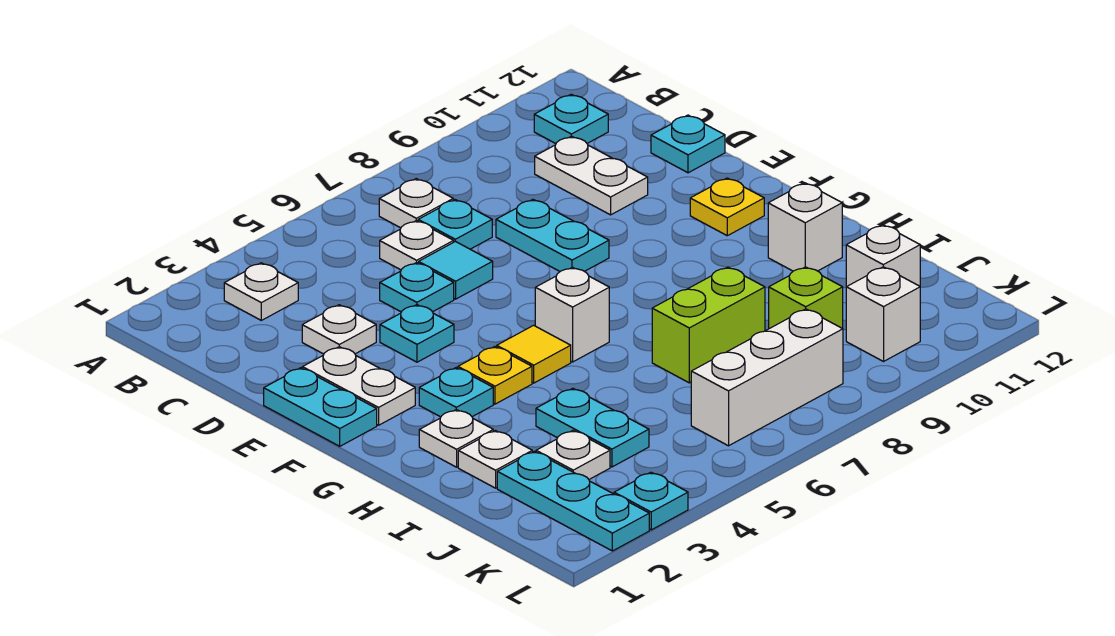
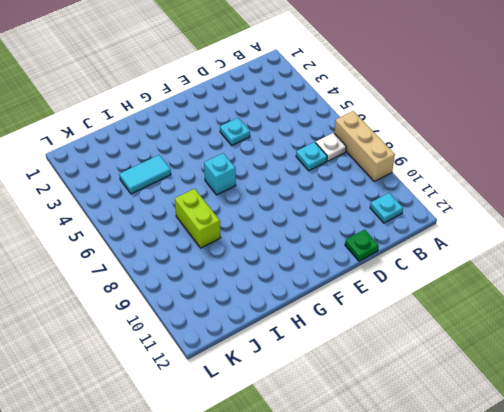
tan 1x3 brick [334,111,395,181] -> none
green 1x1 plate [345,230,379,261] -> cyan 1x1 plate [651,115,725,173]
cyan 1x1 brick [204,153,236,195] -> white 1x1 brick [535,267,609,362]
cyan 1x2 tile [119,155,171,194] -> cyan 1x2 plate [536,388,649,467]
none -> white 1x1 plate [224,263,298,320]
none -> white 1x1 plate [380,220,454,270]
none -> white 1x2 plate [535,136,648,215]
none -> white 1x1 plate [302,305,376,354]

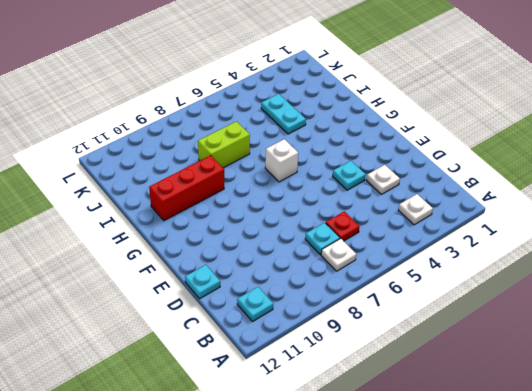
red 1x1 plate [326,211,360,241] -> white 1x1 plate [380,220,454,270]
red 1x3 brick [149,155,224,221] -> white 1x1 brick [768,183,842,271]
none -> white 1x2 plate [535,136,648,215]
none -> cyan 1x1 plate [380,263,454,312]
none -> cyan 1x1 tile [419,241,493,299]
none -> cyan 1x2 plate [496,200,609,271]

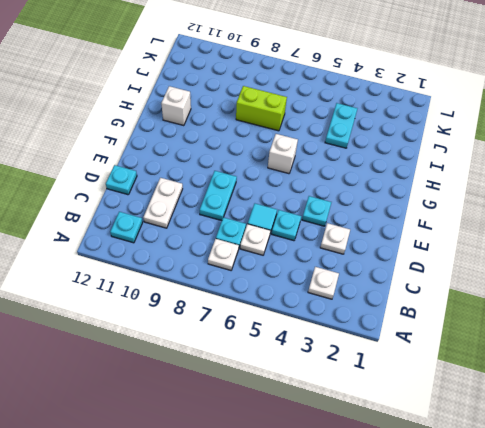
none -> cyan 1x2 plate [264,368,377,446]
none -> white 1x2 plate [302,347,415,425]
none -> yellow 1x1 plate [690,178,764,236]
none -> cyan 1x1 plate [419,368,493,417]

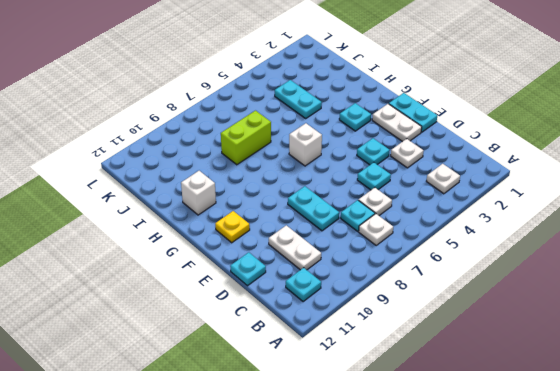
none -> cyan 1x1 tile [419,241,493,299]
none -> yellow 1x1 plate [458,347,532,404]
none -> yellow 1x1 tile [497,325,571,383]
none -> white 1x1 plate [419,410,493,467]

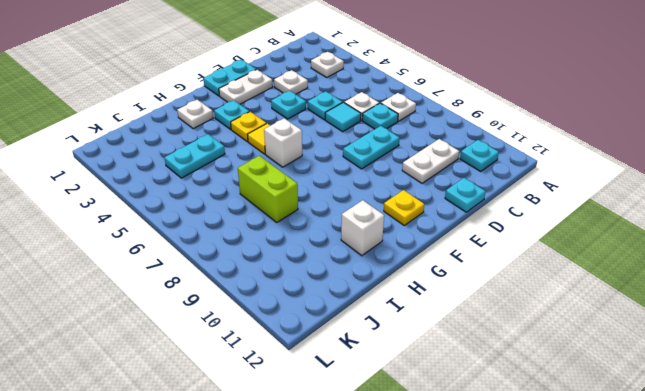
none -> white 1x1 plate [458,430,532,488]
none -> cyan 1x3 plate [497,451,649,551]
none -> white 1x1 plate [536,431,610,479]
none -> lime 1x1 brick [769,267,843,329]

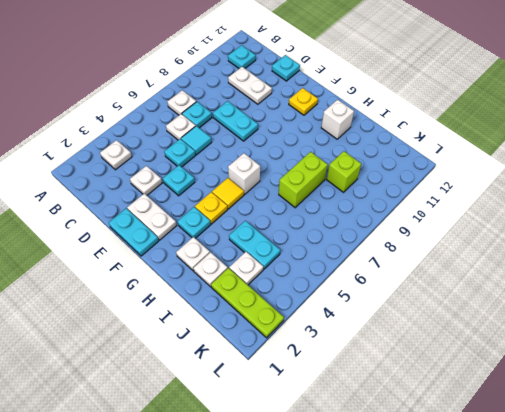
lime 1x3 plate [211,268,284,338] -> cyan 1x3 plate [497,451,649,551]
none -> white 1x1 brick [846,225,920,287]
none -> white 1x3 brick [691,309,843,446]
none -> white 1x1 brick [846,267,920,361]
none -> cyan 1x1 plate [614,472,688,530]

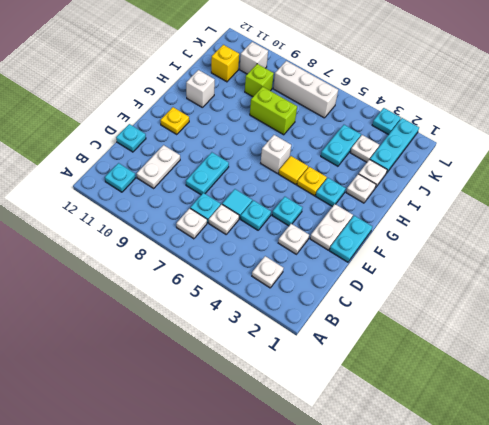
yellow 1x1 brick [211,45,239,82] -> white 1x1 brick [846,225,920,287]

